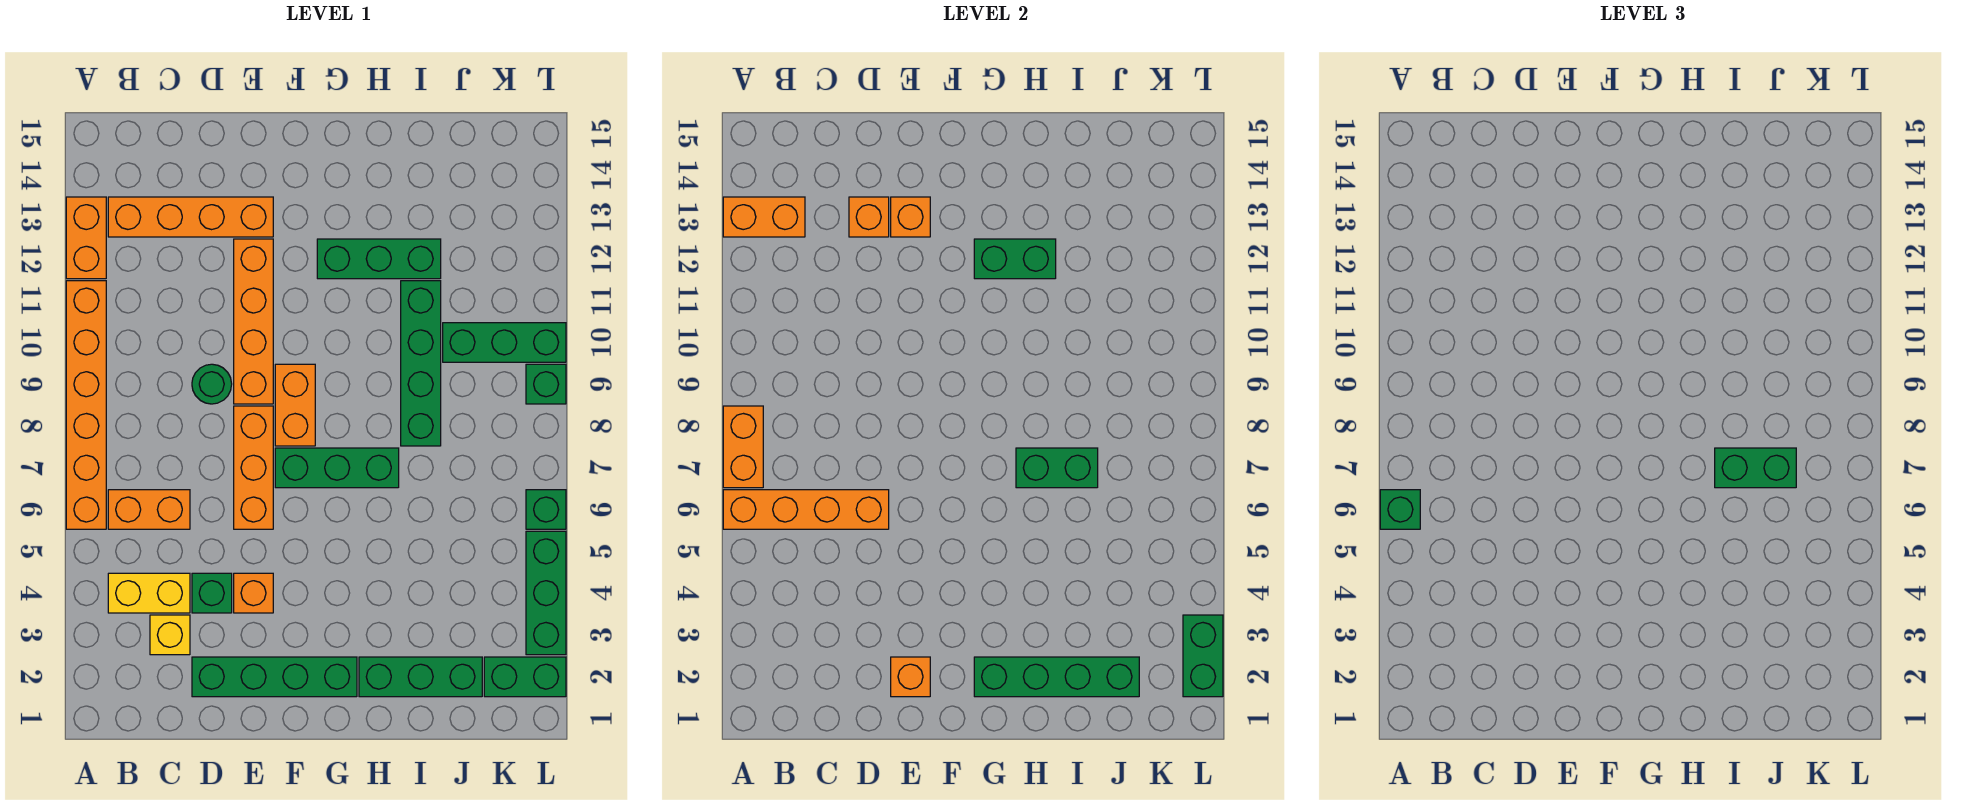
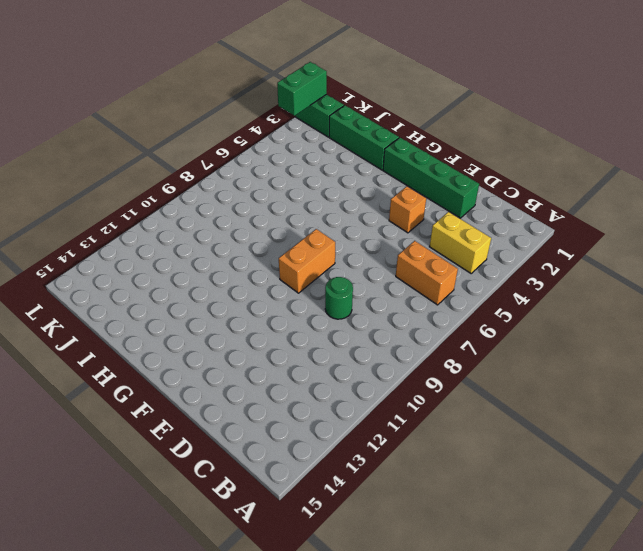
none -> orange 1x6 brick [66,281,106,529]
none -> orange 1x2 brick [66,197,106,279]
none -> orange 1x4 brick [108,197,273,237]
none -> yellow 1x1 brick [150,615,190,655]

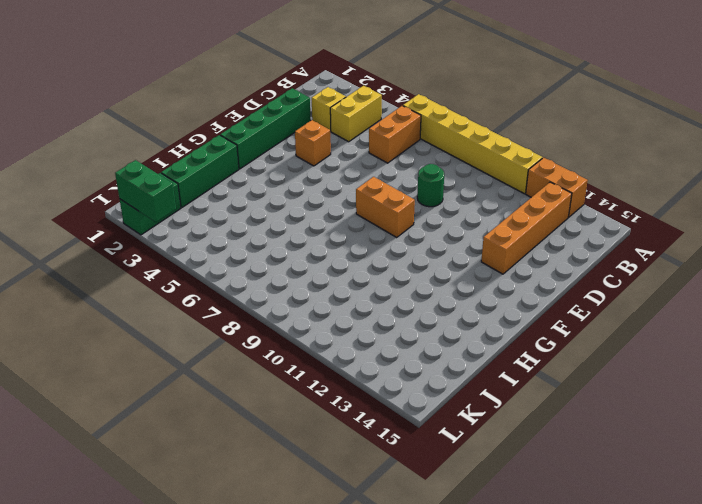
yellow 1x6 brick [403,94,543,194] -> orange 1x6 brick [66,281,106,529]
none -> green 1x1 brick [192,573,232,613]
none -> orange 1x3 brick [234,406,273,529]
none -> orange 1x4 brick [234,239,273,404]
none -> green 1x3 brick [275,448,399,488]

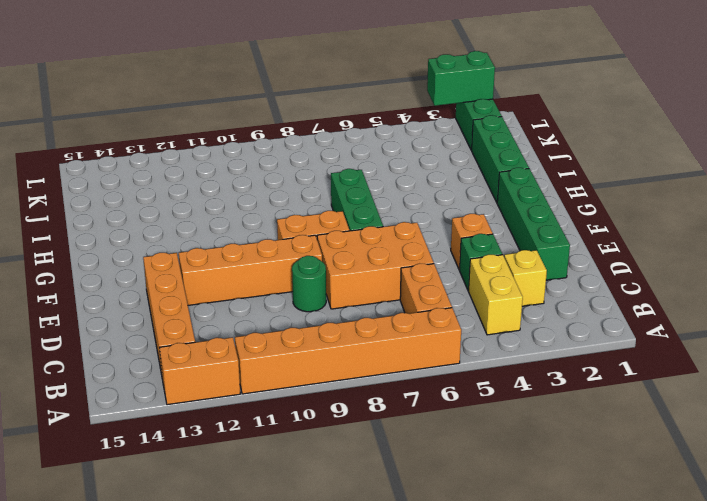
orange 2x3 brick [317,222,434,309] -> orange 1x3 brick [234,406,273,529]
none -> green 1x3 brick [317,239,441,279]
none -> green 1x4 brick [401,281,441,446]
none -> green 1x3 brick [443,323,566,362]
none -> green 1x3 brick [526,531,566,655]

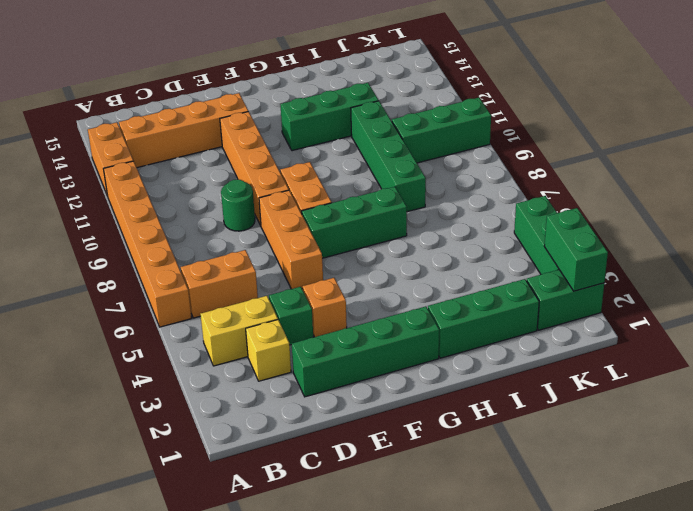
none -> green 1x1 brick [526,490,566,529]
none -> green 1x1 brick [526,364,566,404]
none -> orange 1x4 brick [723,490,889,529]
none -> orange 1x2 brick [723,406,763,488]

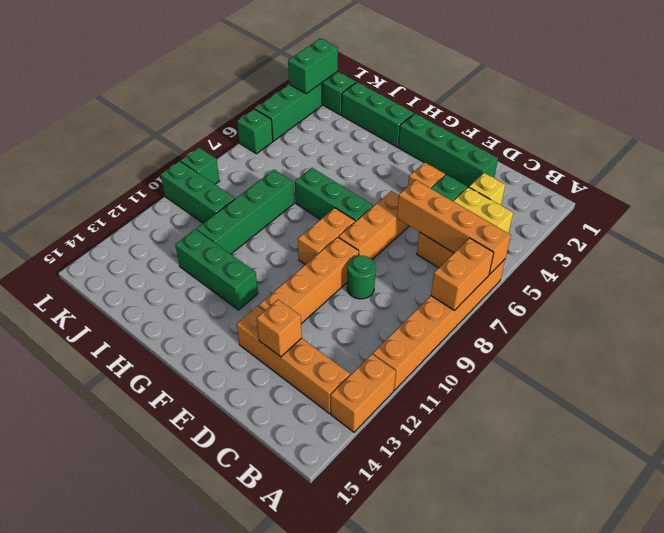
none -> orange 1x2 brick [723,197,805,237]
none -> orange 1x1 brick [891,657,930,697]
none -> orange 1x1 brick [891,197,930,237]
none -> green 1x4 brick [974,657,1139,697]

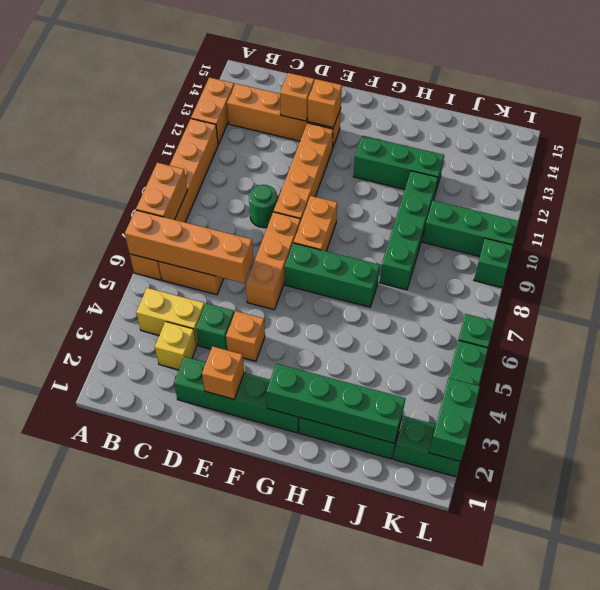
none -> orange 1x2 brick [723,197,805,237]
none -> green 1x2 brick [974,239,1056,279]
none -> green 1x2 brick [1016,448,1098,488]
none -> green 1x1 brick [1380,490,1420,529]

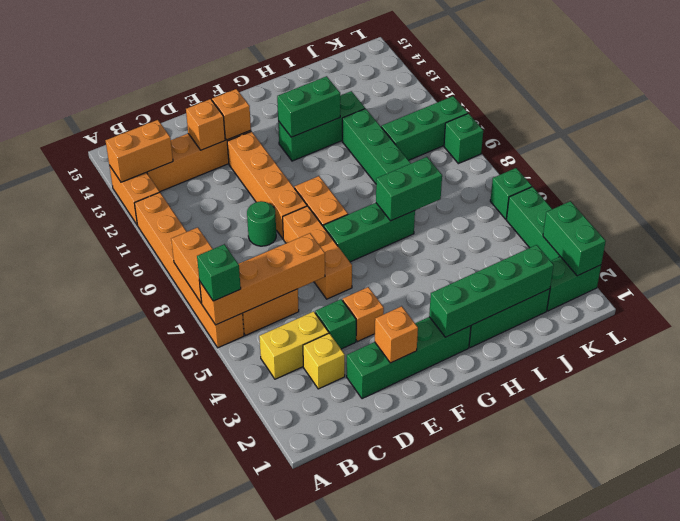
none -> green 1x2 brick [1715,448,1796,488]

